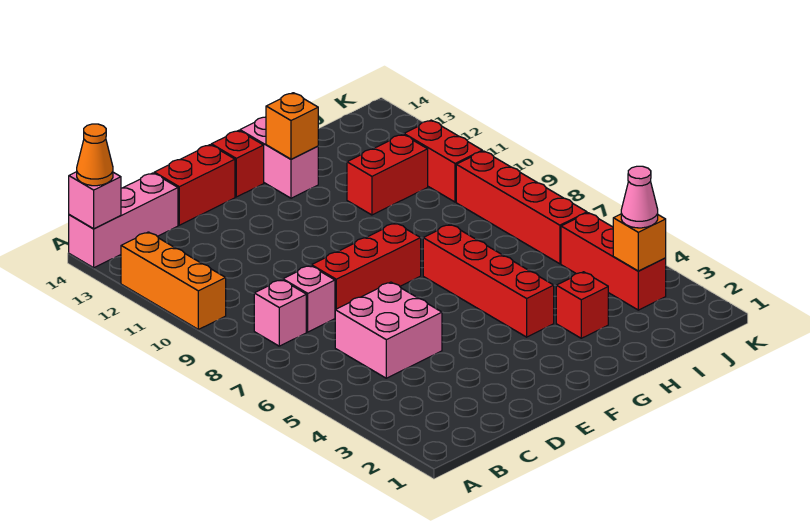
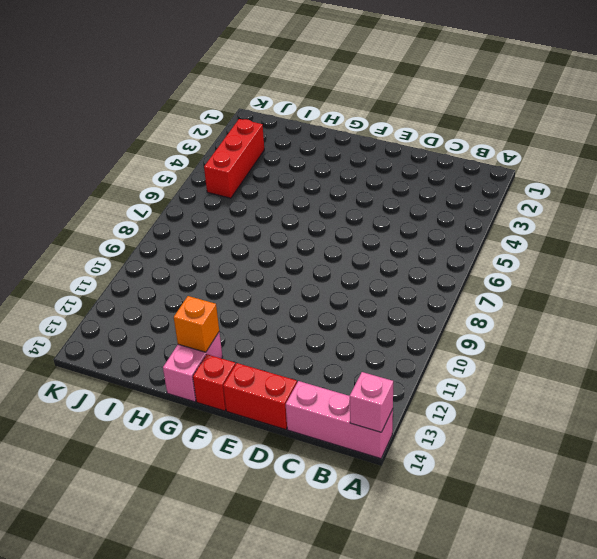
none -> orange 1x3 brick [121,232,226,329]
none -> pink 1x1 brick [254,280,306,346]
none -> pink 2x2 brick [335,282,442,378]

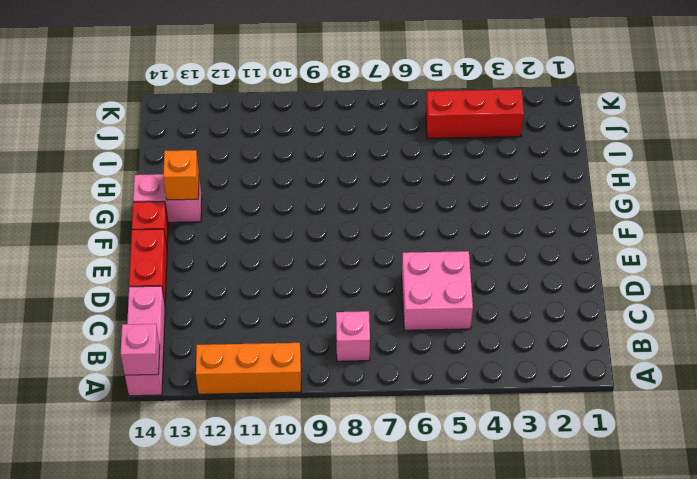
none -> pink 1x1 brick [283,266,335,332]
none -> red 1x3 brick [311,223,421,310]
none -> red 1x4 brick [423,224,554,337]

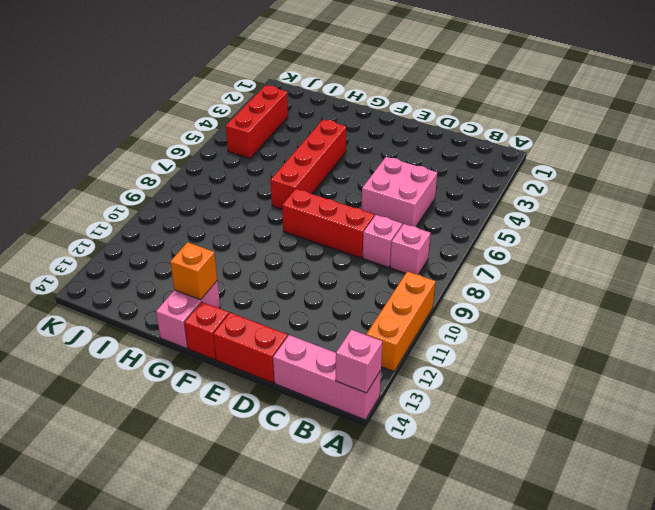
none -> red 1x1 brick [556,272,608,338]
none -> red 1x2 brick [347,134,428,215]
none -> red 1x4 brick [456,151,587,264]

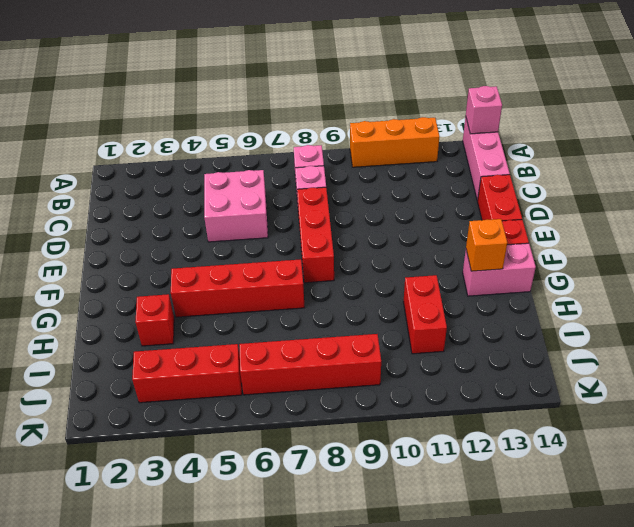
none -> red 1x2 brick [404,120,482,202]
none -> orange 1x1 brick [613,214,666,271]
none -> orange 1x1 cone [77,124,113,186]

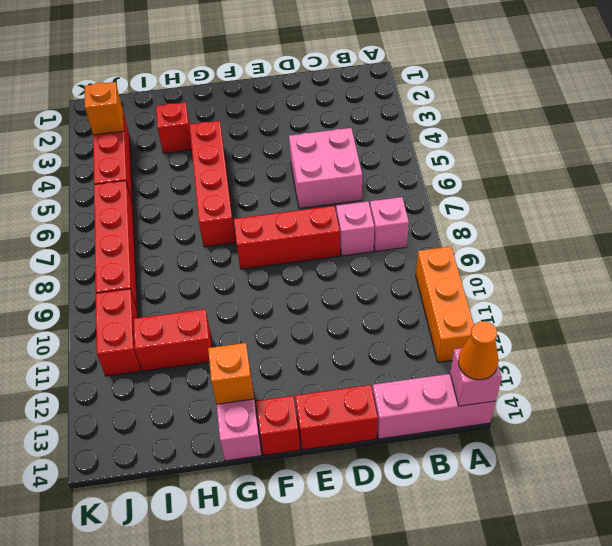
none -> pink 1x1 cone [621,166,658,228]

